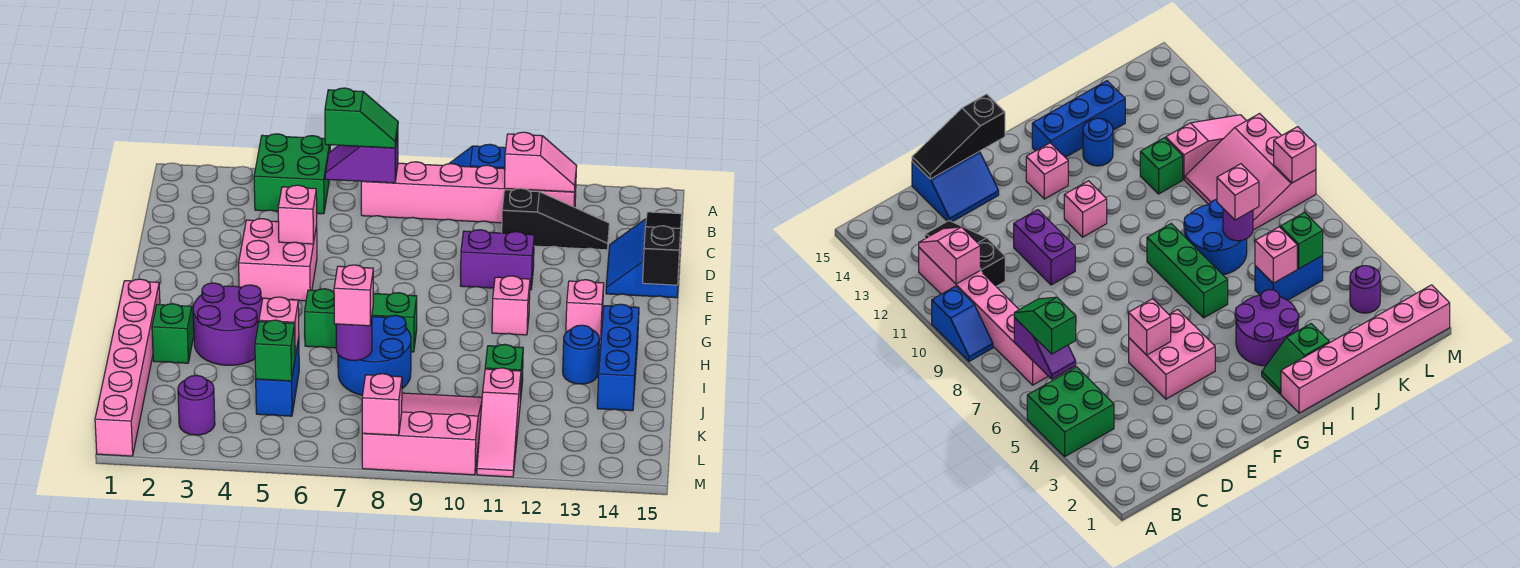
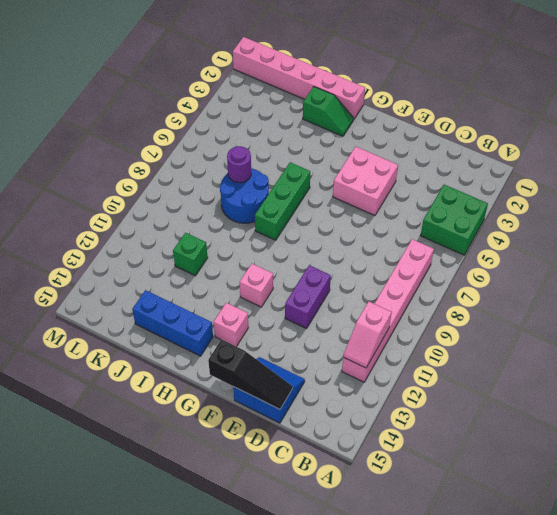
none -> blue 1x2 slope [449,144,506,169]
none -> black 1x3 slope [502,188,609,250]
none -> purple 2x2 round brick [193,283,262,365]
none -> blue 1x1 round brick [563,325,599,384]

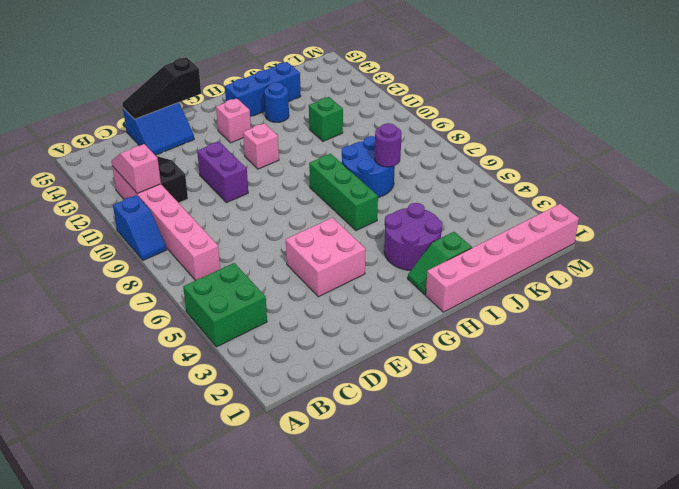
none -> blue 1x2 brick [256,338,299,416]
none -> pink 3x3 slope [362,393,482,475]
none -> pink 1x3 slope [477,368,521,477]
none -> purple 1x1 round brick [178,375,215,435]

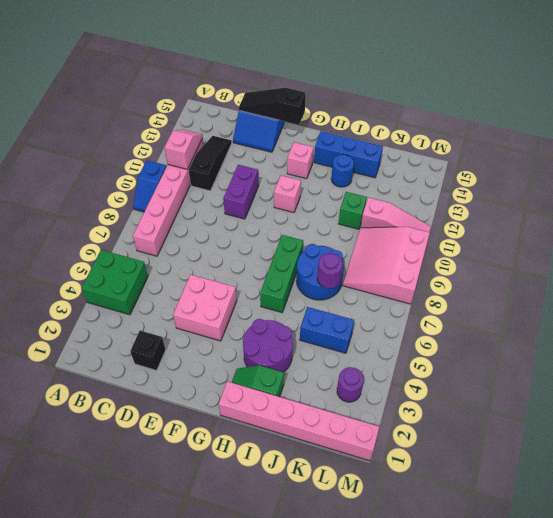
black 1x1 brick [130,331,166,370] -> none
none -> purple 1x2 slope [325,133,398,183]
none -> pink 1x1 brick [278,185,317,244]
none -> pink 1x1 brick [259,297,299,356]
none -> green 1x1 brick [255,320,295,381]

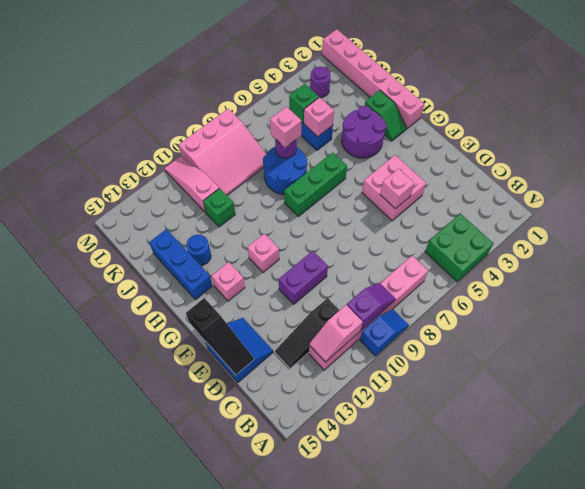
purple 1x2 slope [347,283,395,330] -> purple 1x2 slope moved to [325,133,398,183]
none -> pink 1x1 brick [362,374,402,435]
none -> green 1x2 slope [325,88,398,148]

